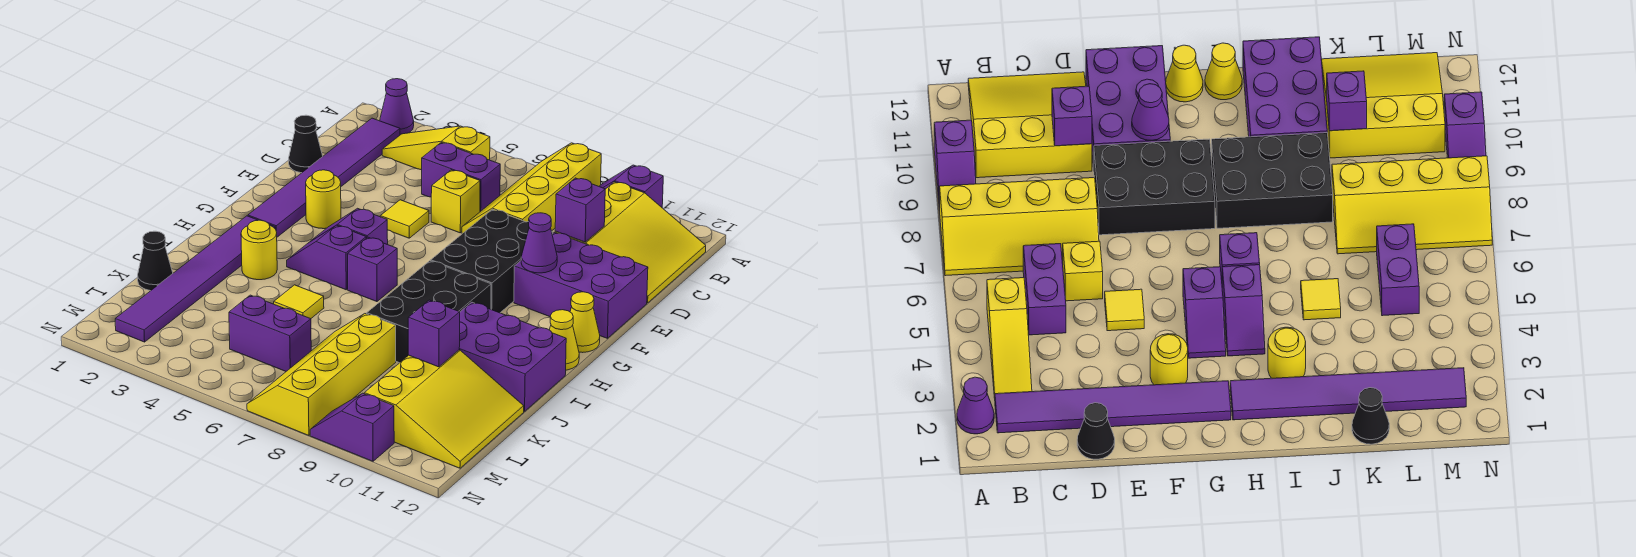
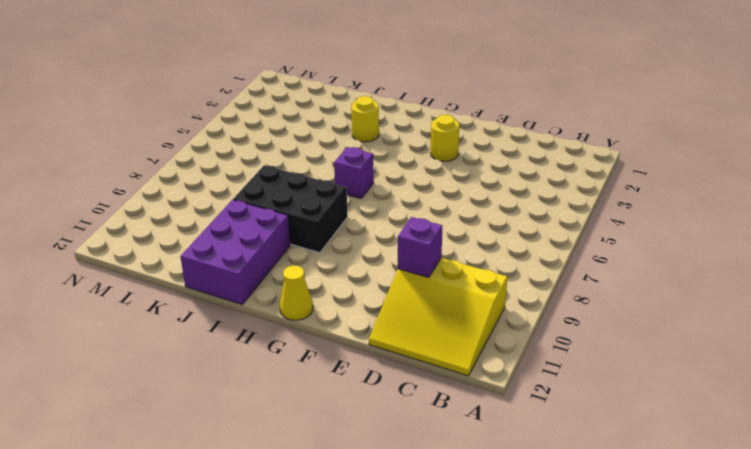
none -> purple 1x1 cone [380,79,414,135]
none -> yellow 2x4 slope [462,143,601,234]
none -> purple 1x2 slope [599,165,663,207]
none -> purple 1x6 tile [248,118,400,237]

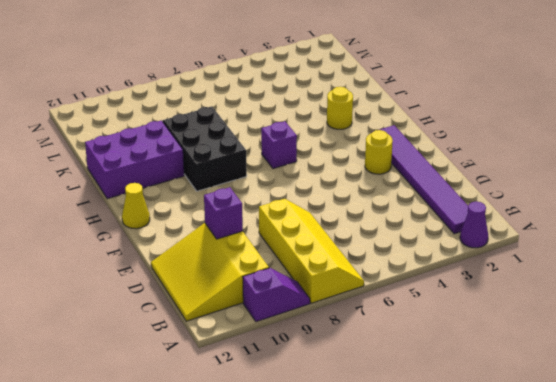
none -> yellow 1x3 slope [382,126,490,170]
none -> purple 1x2 brick [422,143,500,212]
none -> black 1x1 cone [289,115,323,173]
none -> yellow 1x1 brick [431,170,480,233]

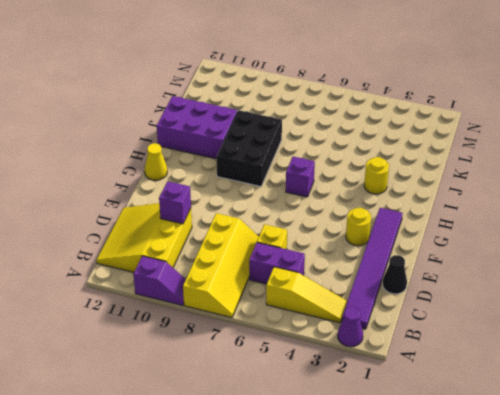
none -> yellow 1x1 tile [380,200,429,238]
none -> black 2x3 brick [431,209,553,313]
none -> purple 2x3 brick [514,233,648,338]
none -> purple 1x2 slope [310,208,388,245]

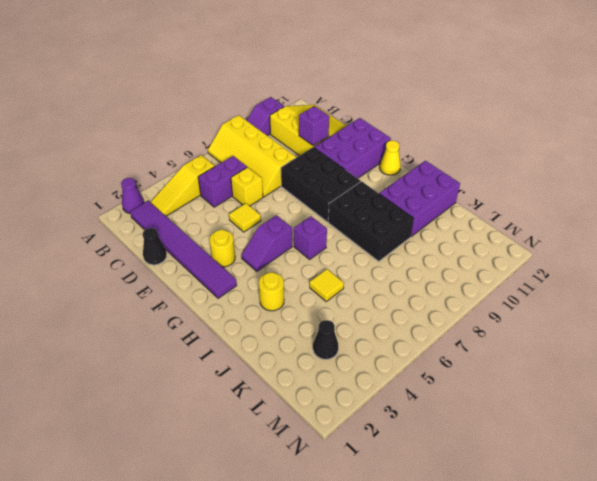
black 1x1 cone [313,320,338,359] -> black 1x1 cone moved to [138,231,173,291]
none -> purple 1x6 tile [115,216,275,342]
none -> purple 1x2 slope [287,225,366,290]
none -> yellow 1x1 cone [550,310,579,370]
none -> yellow 2x4 slope [247,314,396,436]

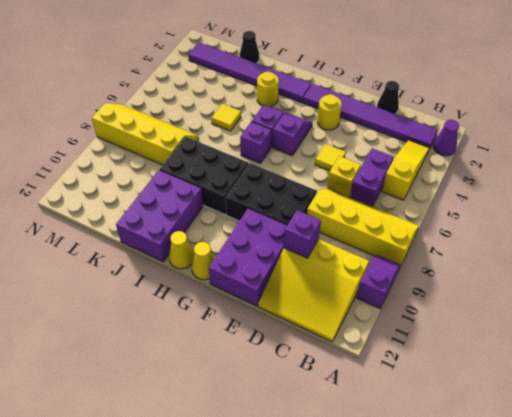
none -> yellow 3x3 slope [364,350,524,468]
none -> purple 1x2 brick [229,295,311,371]
none -> purple 1x2 slope [310,393,394,461]
none -> purple 1x1 cone [521,213,557,273]

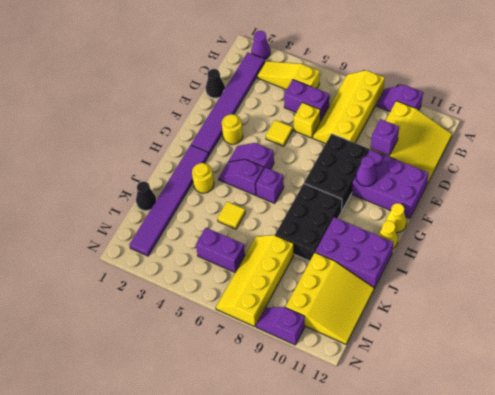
none -> purple 1x1 brick [408,300,460,367]

